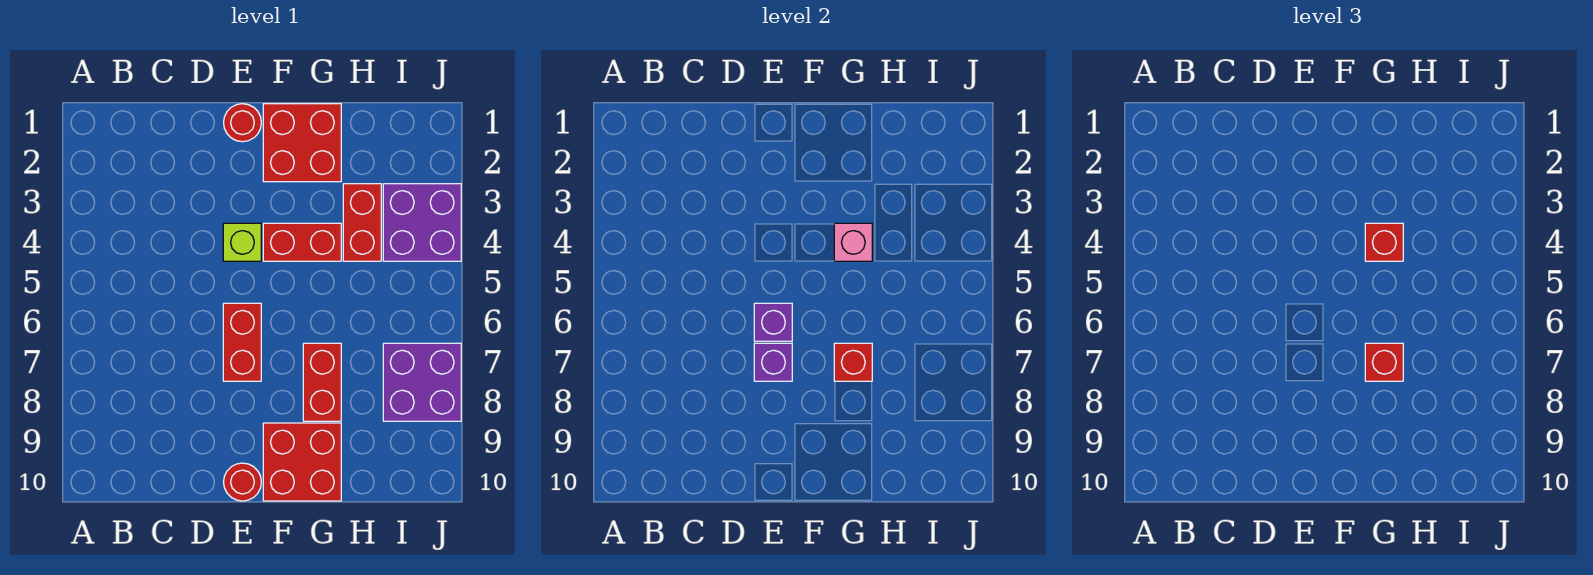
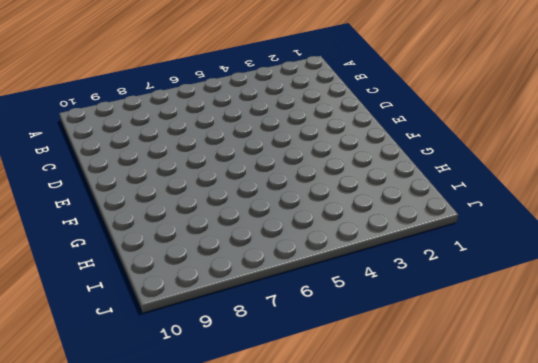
none -> red 1x1 round brick [224,104,261,142]
none -> lime 1x1 brick [223,223,261,261]
none -> red 1x2 brick [223,303,261,381]

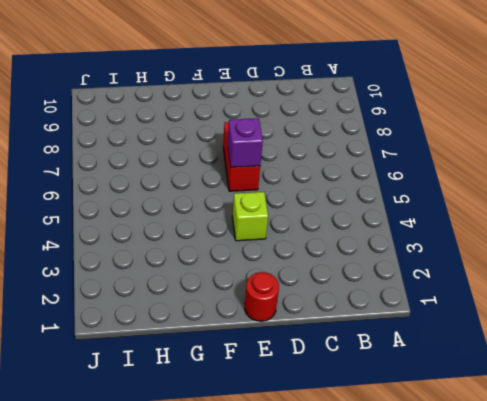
none -> red 1x1 round brick [224,463,261,501]
none -> red 2x2 brick [263,104,341,182]
none -> red 1x2 brick [263,223,341,261]

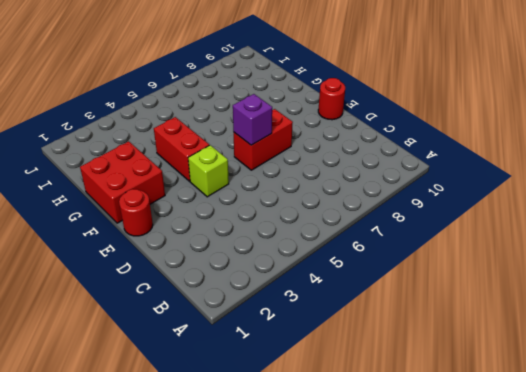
none -> red 2x2 brick [263,423,341,501]
none -> red 1x2 brick [303,343,341,421]
none -> red 1x2 brick [343,184,381,261]

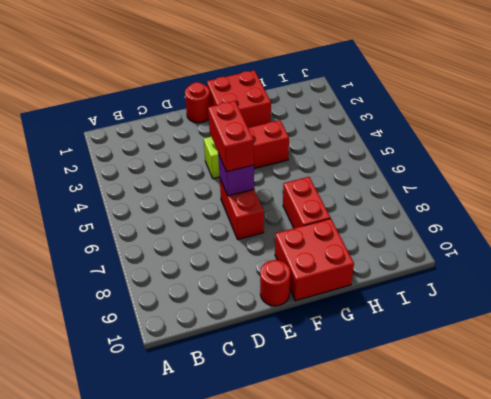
red 1x2 brick [208,101,254,172] -> red 1x2 brick moved to [343,184,381,261]
none -> purple 2x2 brick [383,184,461,261]
none -> purple 2x2 brick [383,343,461,421]
none -> purple 1x1 brick [754,343,792,381]

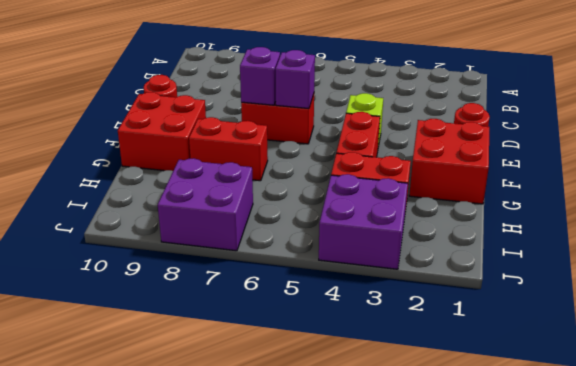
none -> pink 1x1 brick [834,223,872,261]
none -> red 1x1 brick [834,343,872,381]
none -> red 1x1 brick [1365,223,1403,261]

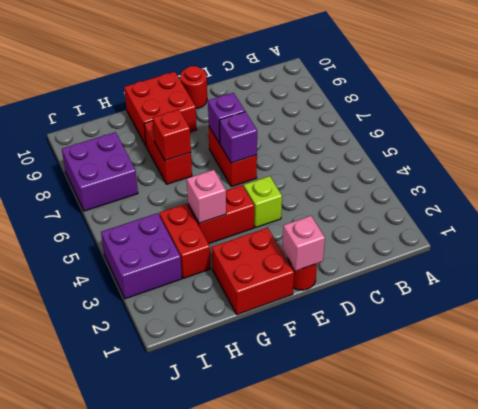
pink 1x1 brick [282,216,325,271] -> none
none -> red 1x1 brick [1365,223,1403,261]
none -> red 1x1 brick [1365,343,1403,381]

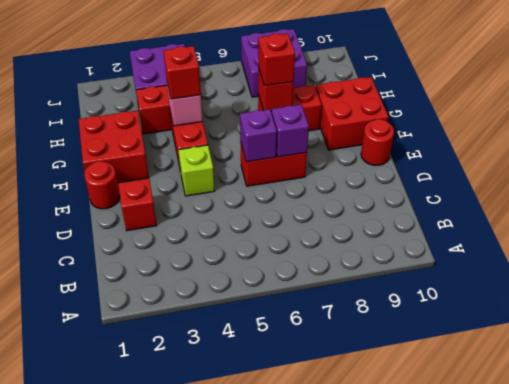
red 1x1 brick [118,178,157,231] -> none

